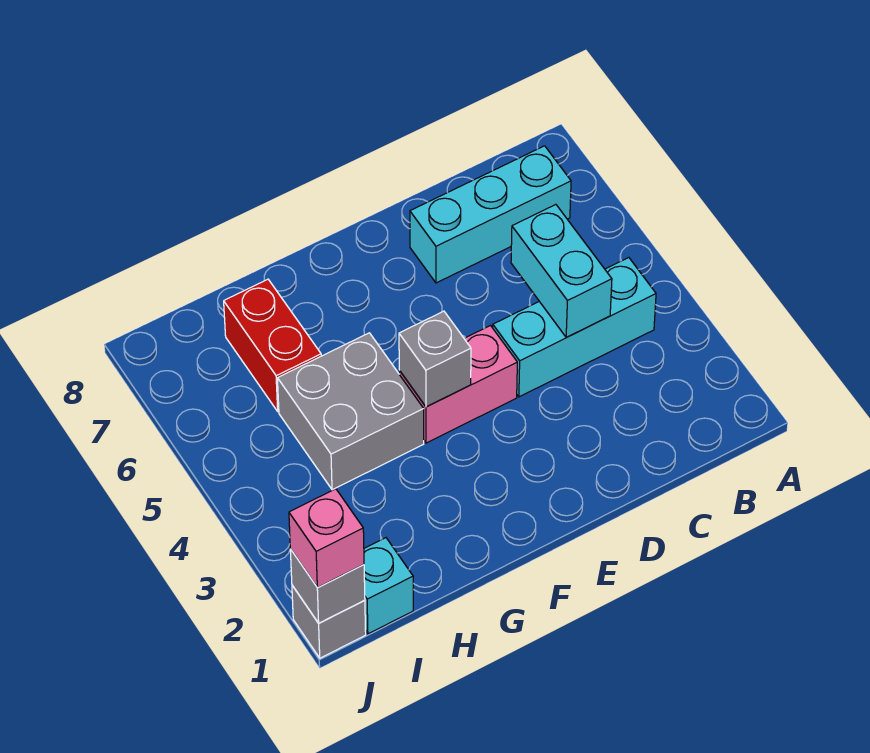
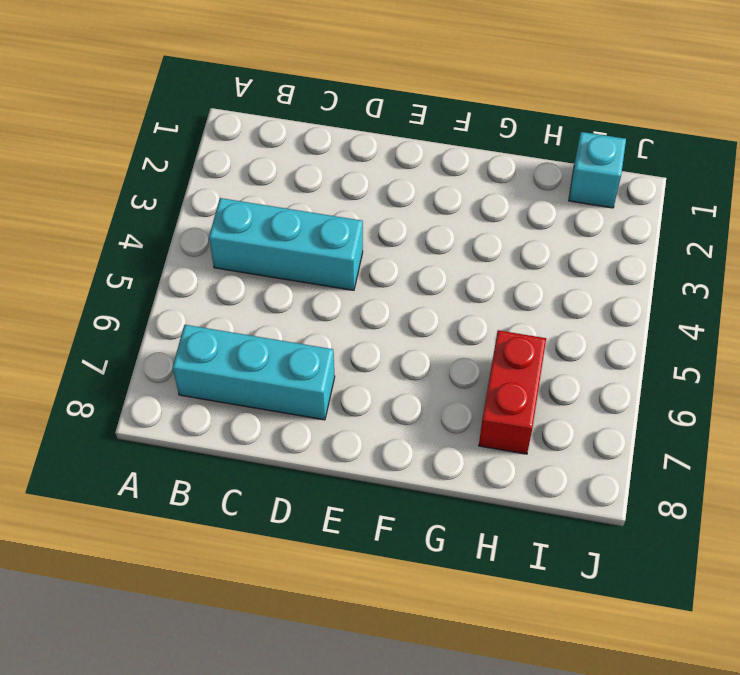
none -> pink 1x2 brick [399,326,517,443]
none -> grey 2x2 brick [277,333,424,490]

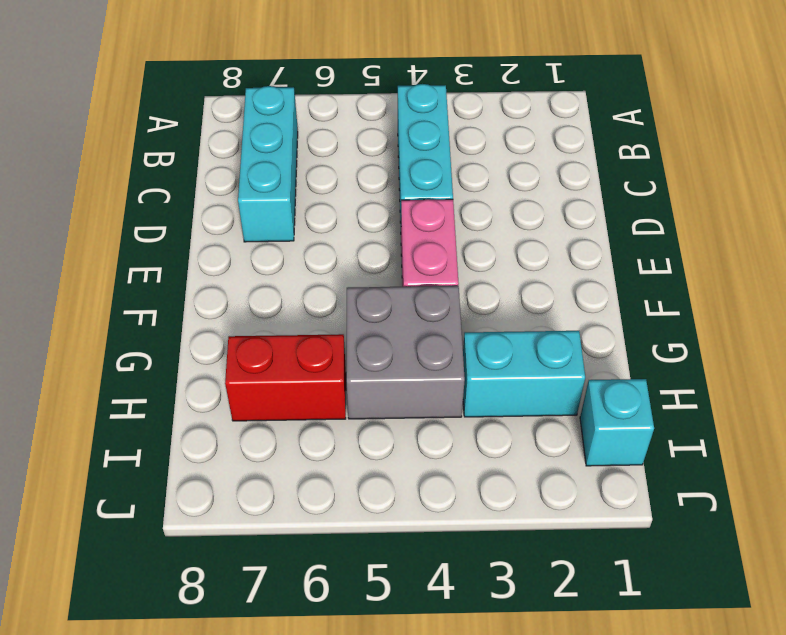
cyan 1x2 brick [463,331,585,417] -> cyan 1x2 brick moved to [511,205,612,337]
none -> grey 1x1 brick [292,585,366,658]
none -> grey 1x1 brick [399,311,471,407]

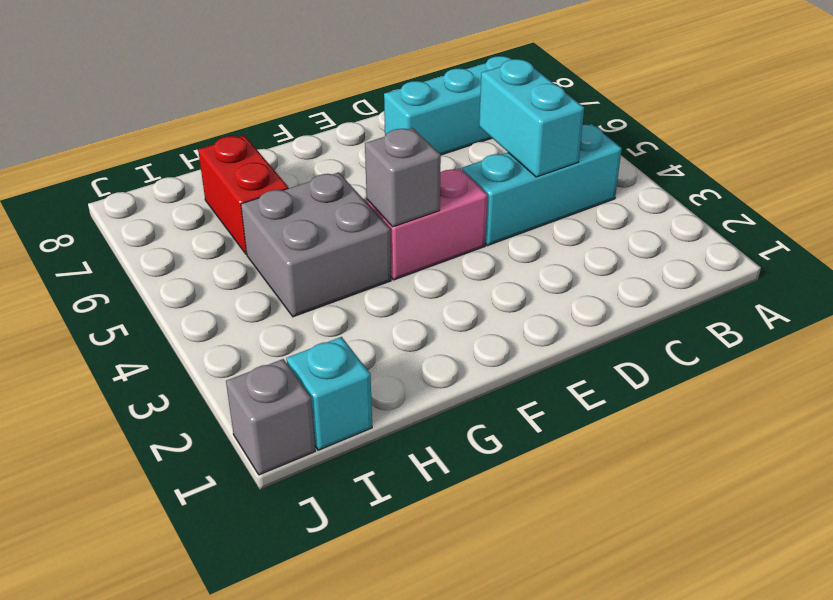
none -> grey 1x1 brick [290,549,365,623]
none -> pink 1x1 brick [289,489,364,588]

